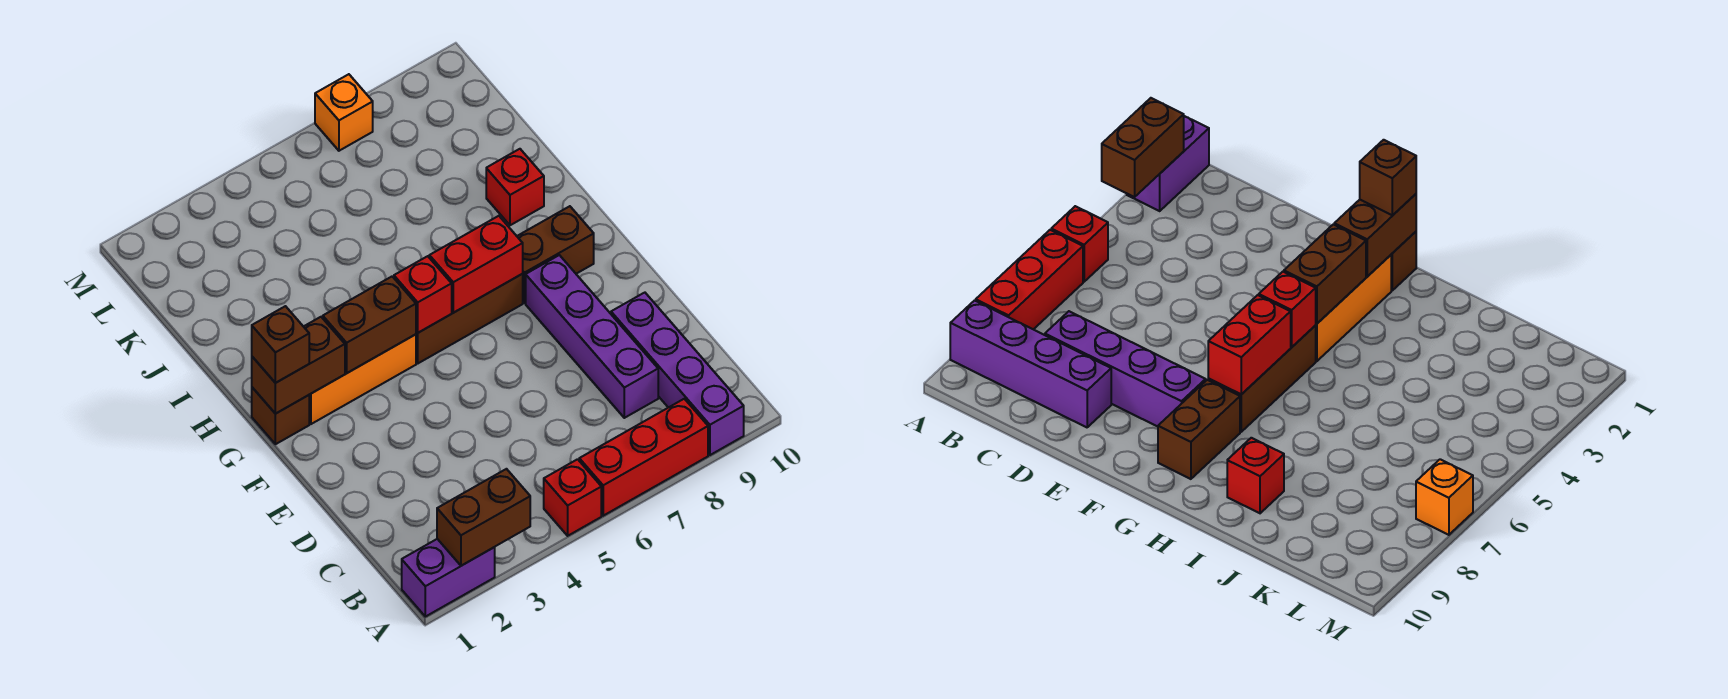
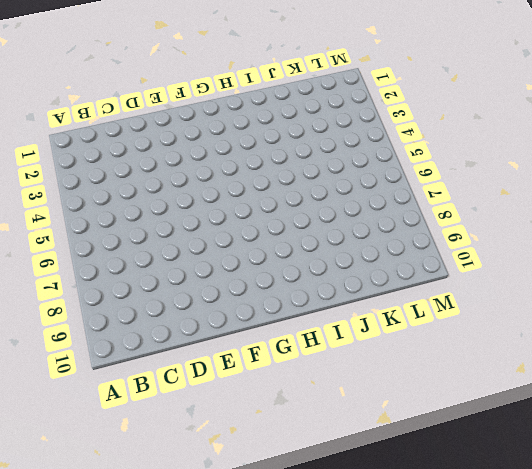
none -> purple 1x2 brick [402,539,495,617]
none -> red 1x1 brick [544,459,601,536]
none -> red 1x3 brick [579,399,708,516]

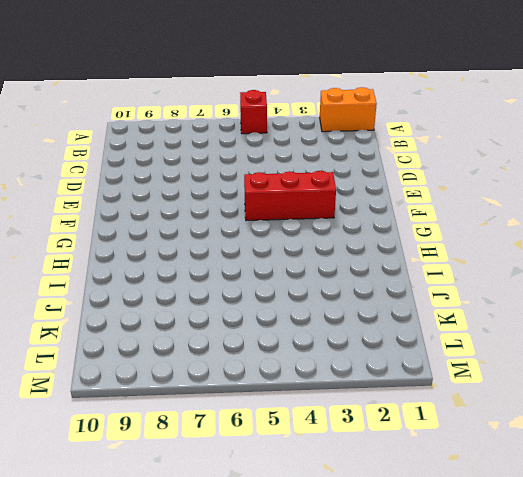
orange 1x2 brick [320,87,377,132] -> purple 1x2 brick [402,539,495,617]
red 1x3 brick [244,171,336,220] -> red 1x3 brick moved to [579,399,708,516]
none -> purple 1x4 brick [611,293,744,455]
none -> purple 1x4 brick [526,255,658,418]
none -> brown 1x1 brick [252,387,309,444]

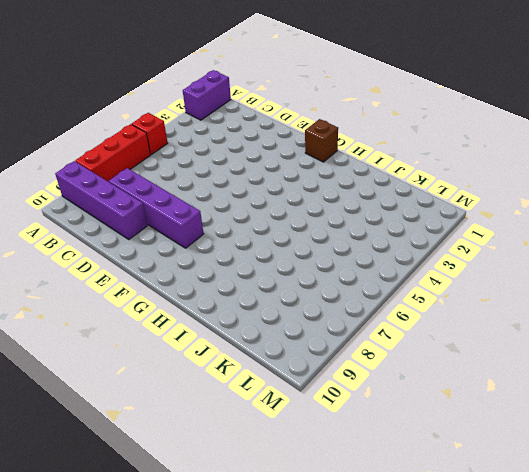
none -> orange 1x3 brick [309,334,416,424]
none -> brown 1x3 brick [416,274,523,363]
none -> brown 1x2 brick [517,206,594,303]

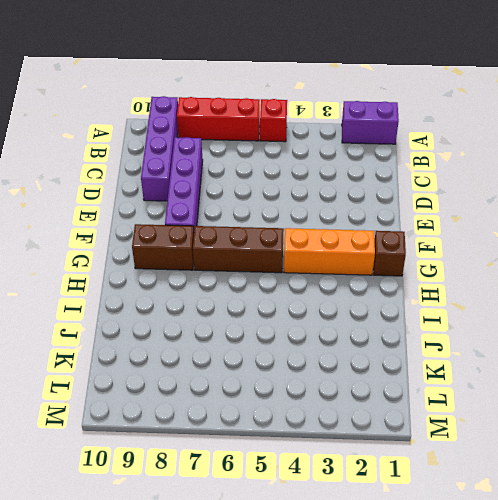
none -> red 1x1 brick [486,149,544,225]
none -> orange 1x1 brick [315,74,373,151]
none -> brown 1x2 brick [437,469,530,566]

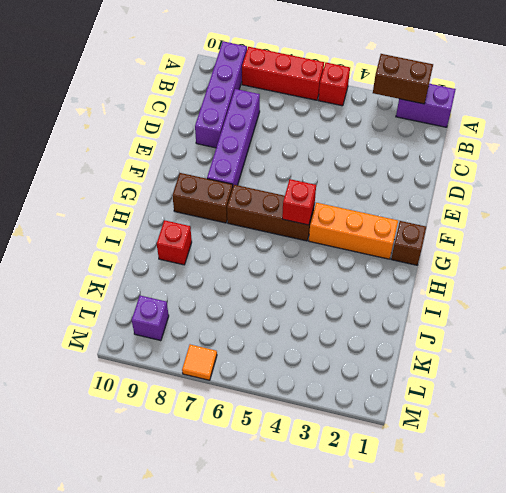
purple 1x1 brick [132,295,169,341] -> none
orange 1x1 tile [182,345,217,380] -> orange 1x1 brick [315,74,373,151]
none -> brown 1x2 brick [252,317,345,414]
none -> brown 1x2 brick [323,277,416,373]
none -> red 1x2 brick [429,216,523,313]

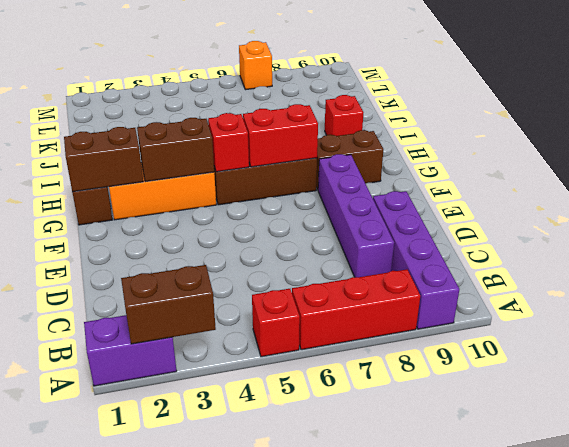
none -> brown 1x1 brick [252,306,309,383]

